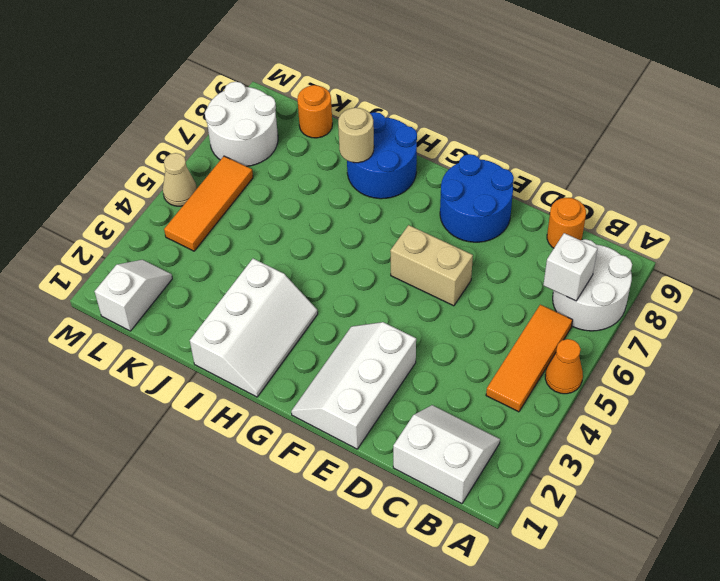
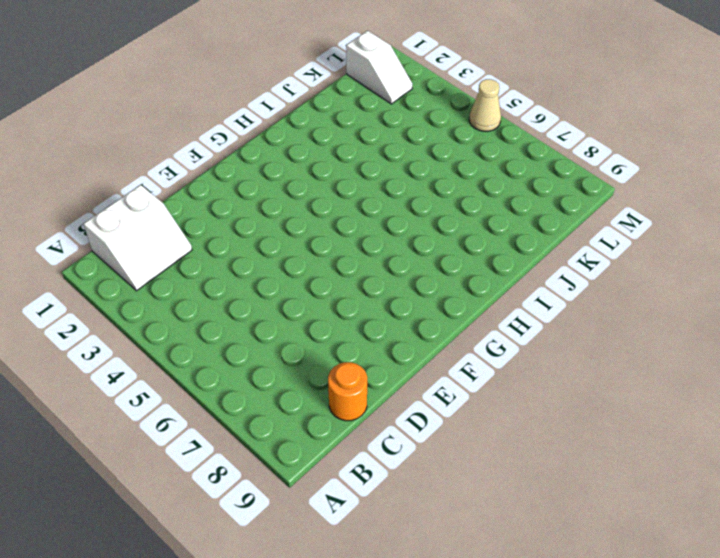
none -> orange 1x1 cone [545,339,583,394]
none -> white 2x2 round brick [553,239,632,331]
none -> orange 1x3 tile [486,305,572,412]

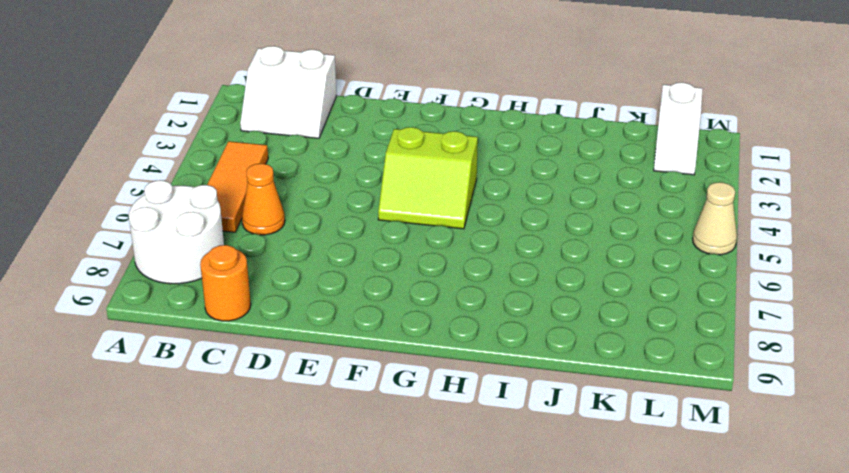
orange 1x1 cone [242,164,285,235] -> orange 1x1 cone moved to [545,339,583,394]
lime 2x2 slope [378,127,478,229] -> none
none -> white 2x3 slope [291,322,416,449]
none -> tan 1x2 brick [390,225,473,306]
none -> blue 2x2 round brick [440,154,514,242]

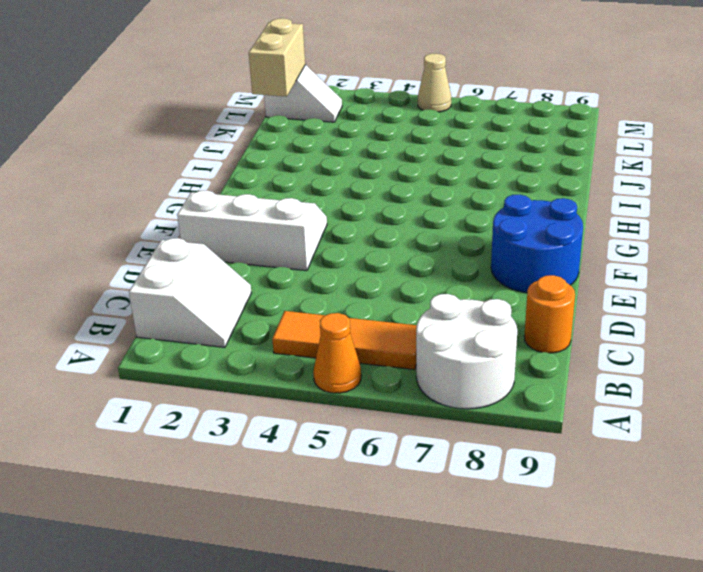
tan 1x2 brick [249,18,305,97] -> tan 1x2 brick moved to [390,225,473,306]
none -> white 2x3 slope [190,259,318,397]
none -> blue 2x2 round brick [347,112,417,199]
none -> orange 1x1 round brick [297,85,332,138]

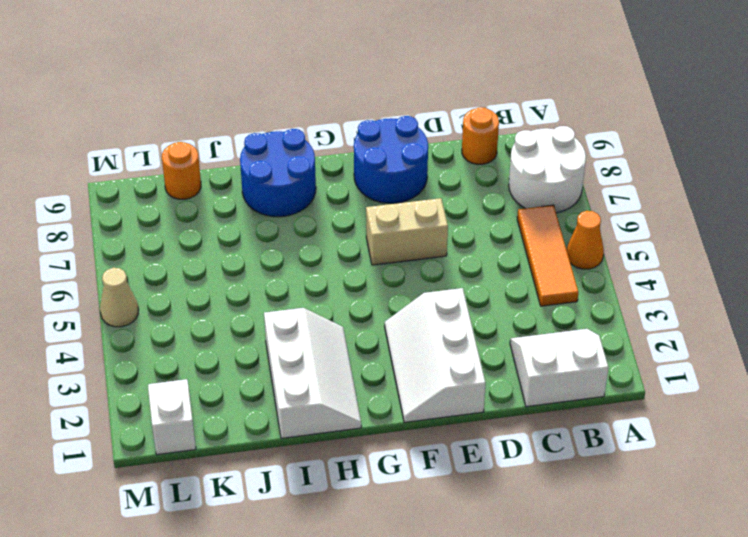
none -> orange 1x3 tile [164,156,253,251]
none -> white 2x2 round brick [205,82,278,166]
none -> white 1x1 brick [543,233,597,301]

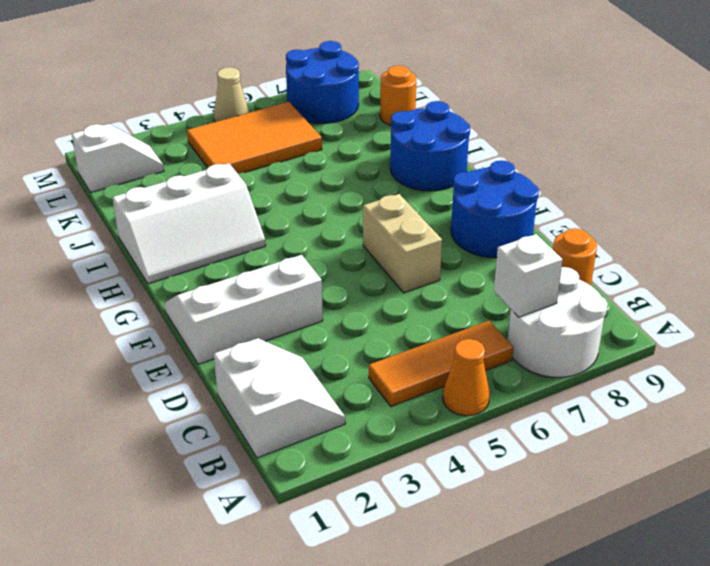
orange 2x3 tile [187,102,322,173] -> orange 1x3 tile [164,156,253,251]
blue 2x2 round brick [286,41,359,124] -> white 2x2 round brick [205,82,278,166]
none -> tan 1x1 round brick [338,108,374,163]

